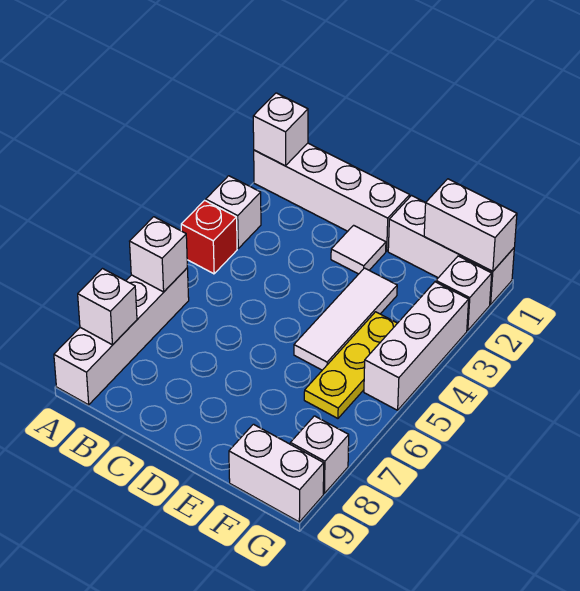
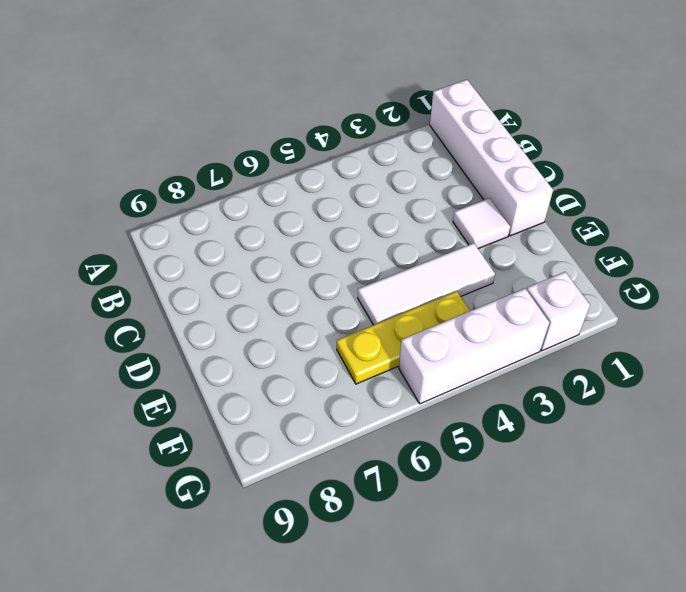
none -> white 1x1 brick [206,176,261,248]
none -> red 1x1 brick [181,200,237,274]
none -> white 1x4 brick [54,268,189,405]

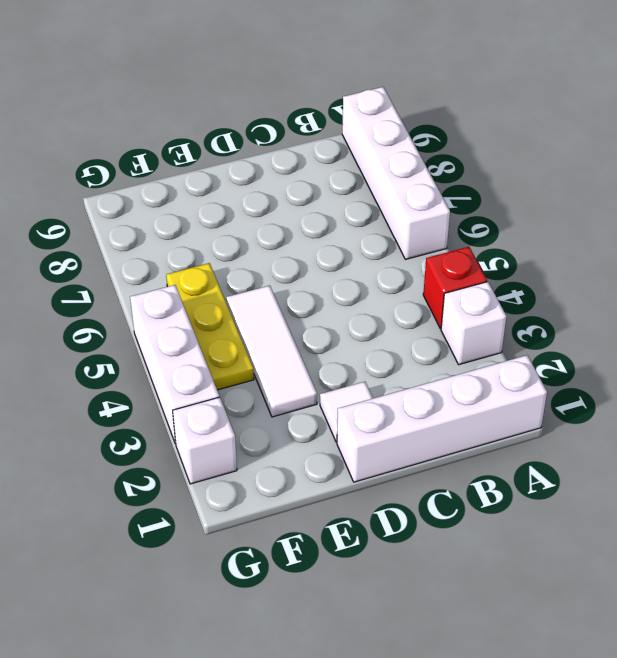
none -> white 1x3 brick [388,196,514,305]
none -> white 1x2 brick [229,424,324,522]
none -> white 1x1 brick [290,416,349,494]

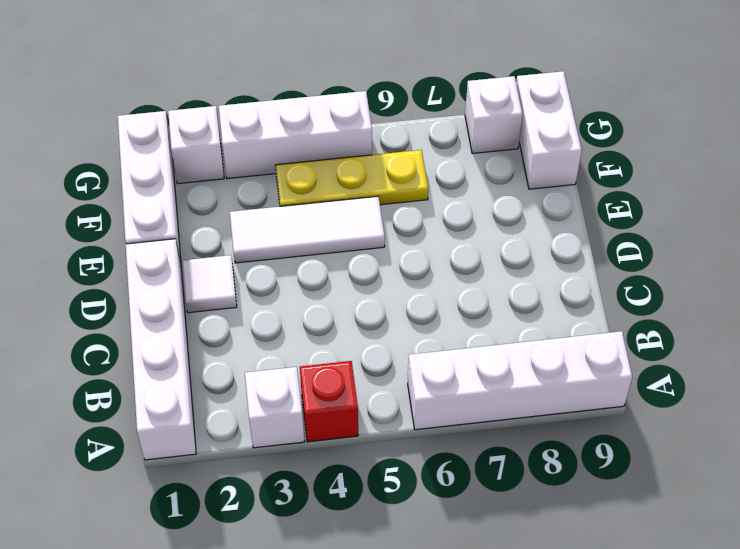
none -> white 1x1 brick [253,93,308,166]
none -> white 1x1 brick [130,217,187,292]
none -> white 1x1 brick [78,269,137,345]

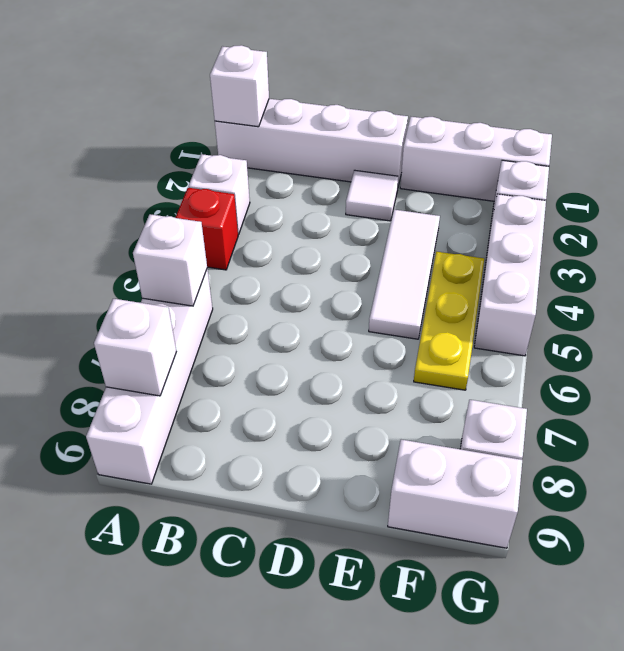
none -> white 1x2 brick [424,179,517,271]

